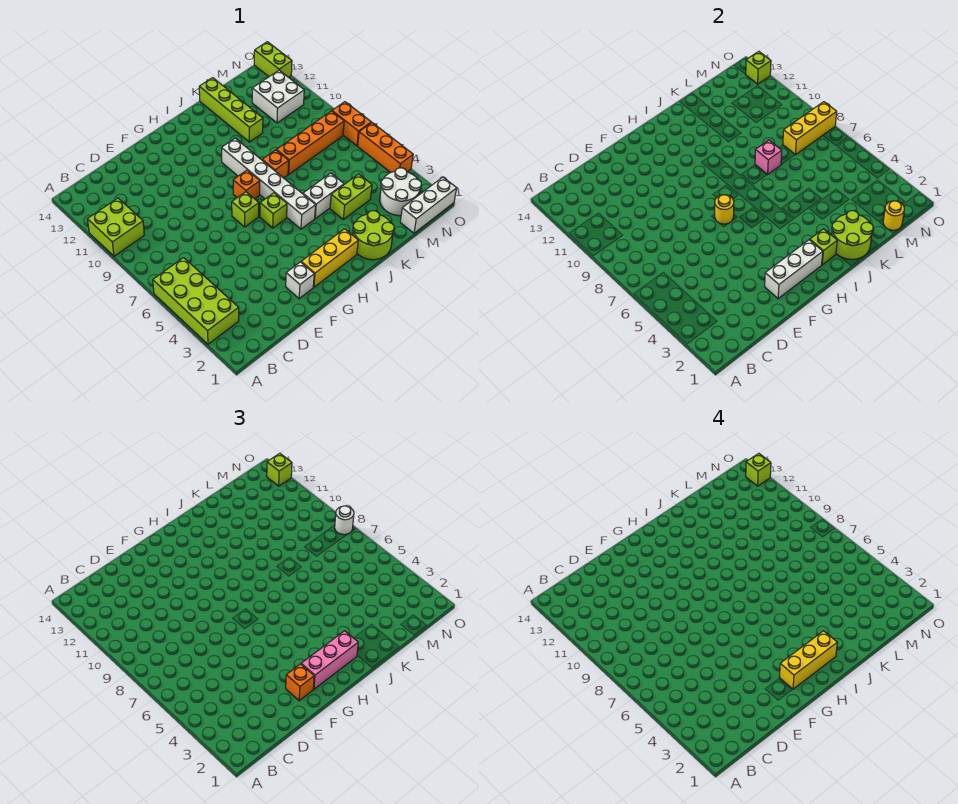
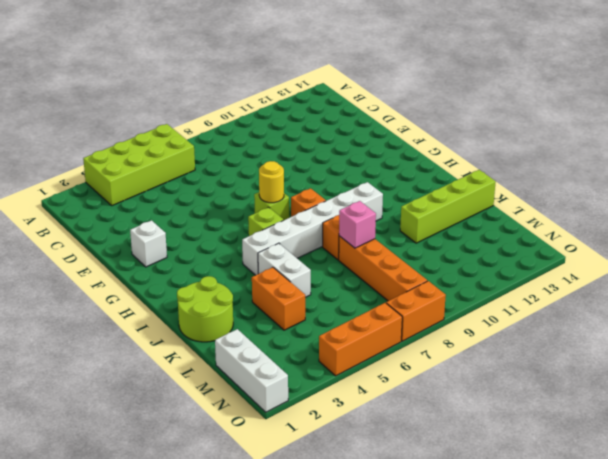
orange 1x2 brick [252,267,305,330] -> lime 1x2 brick [330,174,372,219]
none -> lime 2x2 brick [87,198,144,256]
none -> yellow 1x3 brick [301,229,358,287]
none -> white 2x2 round brick [380,168,421,216]
none -> white 2x2 brick [252,70,304,123]

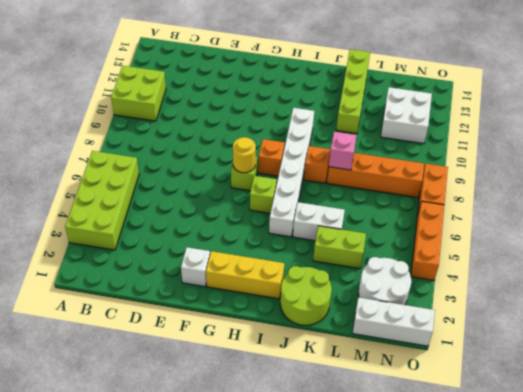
none -> lime 1x2 brick [254,42,292,77]
none -> white 1x3 brick [765,240,823,299]
none -> lime 1x1 brick [810,229,837,265]
none -> lime 2x2 round brick [832,211,873,259]

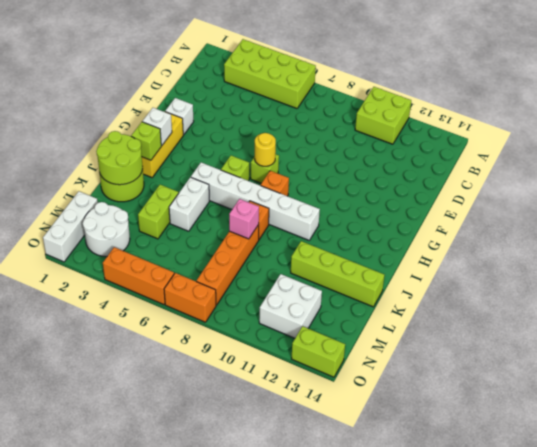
white 1x1 brick [142,108,172,146] -> white 1x3 brick [765,240,823,299]
none -> yellow 1x1 round brick [883,201,904,230]
none -> yellow 1x3 brick [783,102,837,155]
none -> lime 1x1 brick [745,52,771,84]
none -> orange 1x1 brick [286,664,314,701]

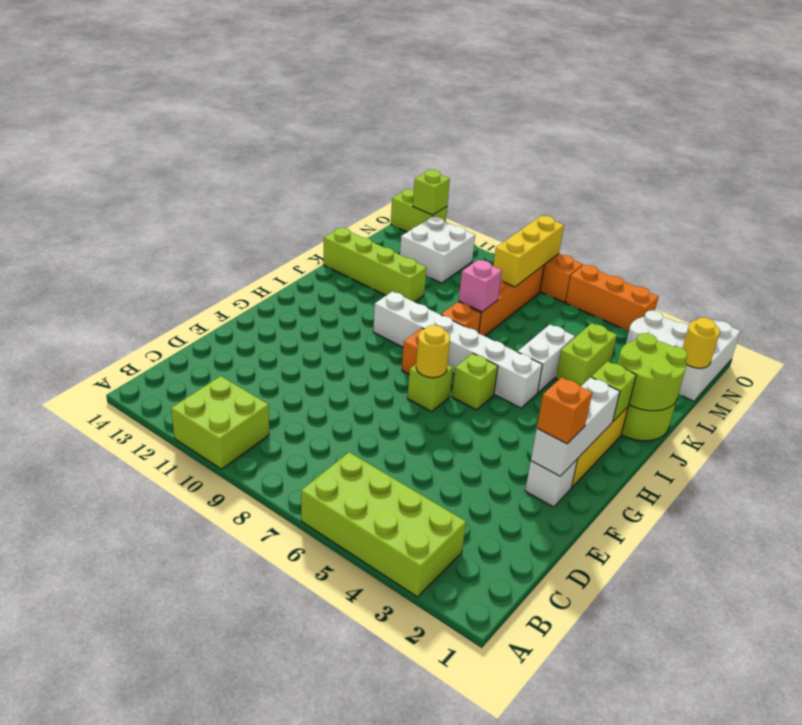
none -> pink 1x3 brick [301,631,358,689]
none -> white 1x1 round brick [335,506,354,535]
none -> lime 1x1 brick [267,454,292,486]
none -> yellow 1x3 brick [779,631,837,689]

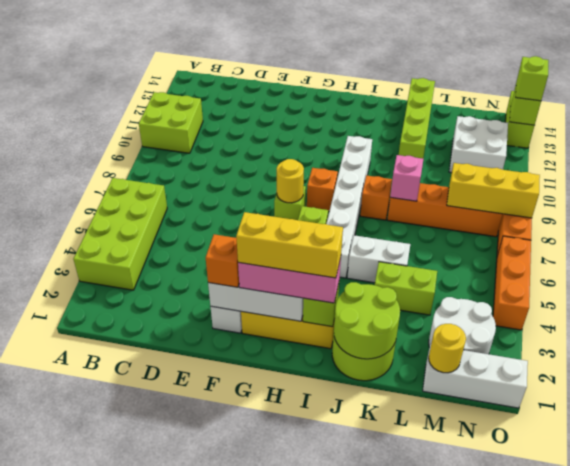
none -> white 1x1 round brick [335,506,354,535]
none -> lime 1x1 brick [746,454,771,486]

